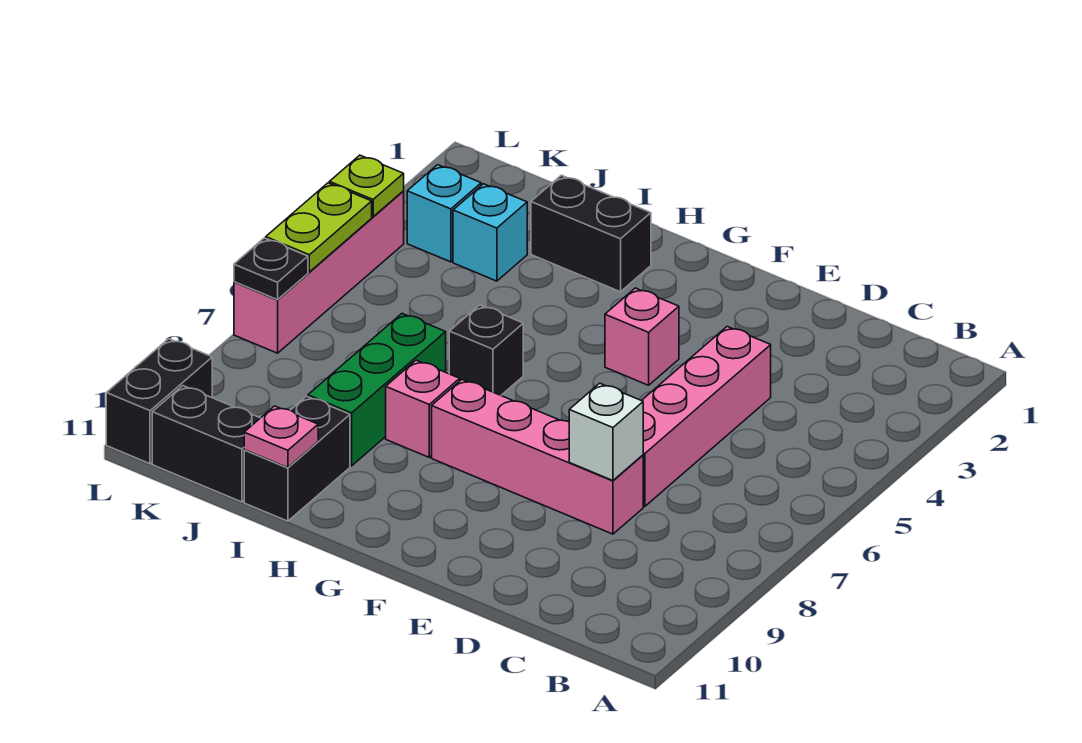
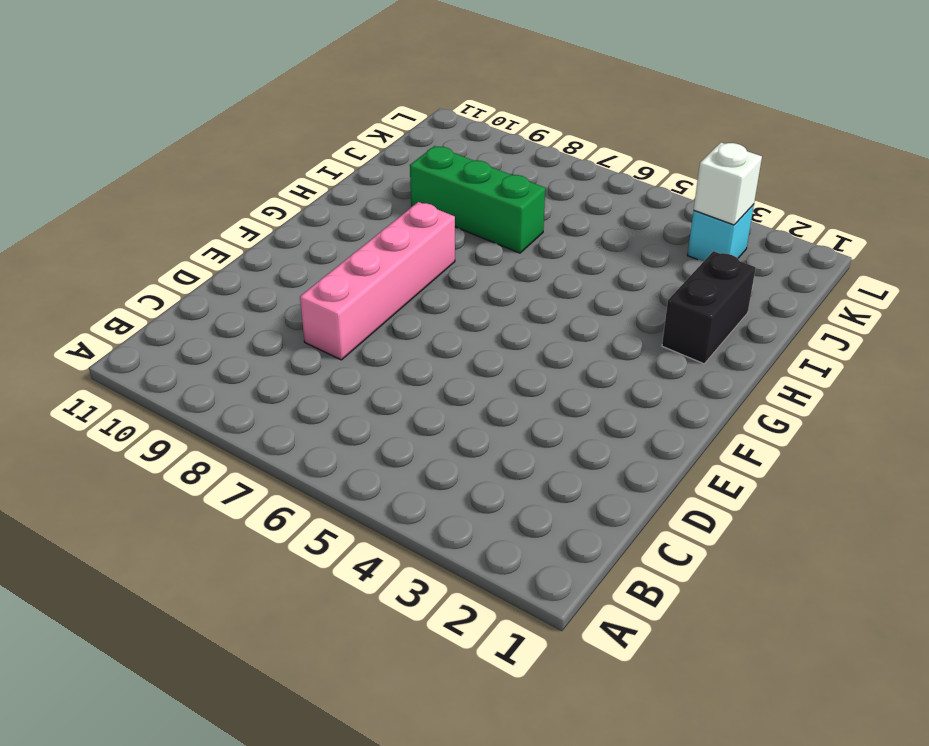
white 1x1 brick [694,142,762,225] -> white 1x1 brick moved to [569,383,643,481]
none -> pink 1x4 brick [642,326,771,507]
none -> pink 1x1 brick [605,288,679,385]
none -> black 1x1 brick [449,305,523,395]

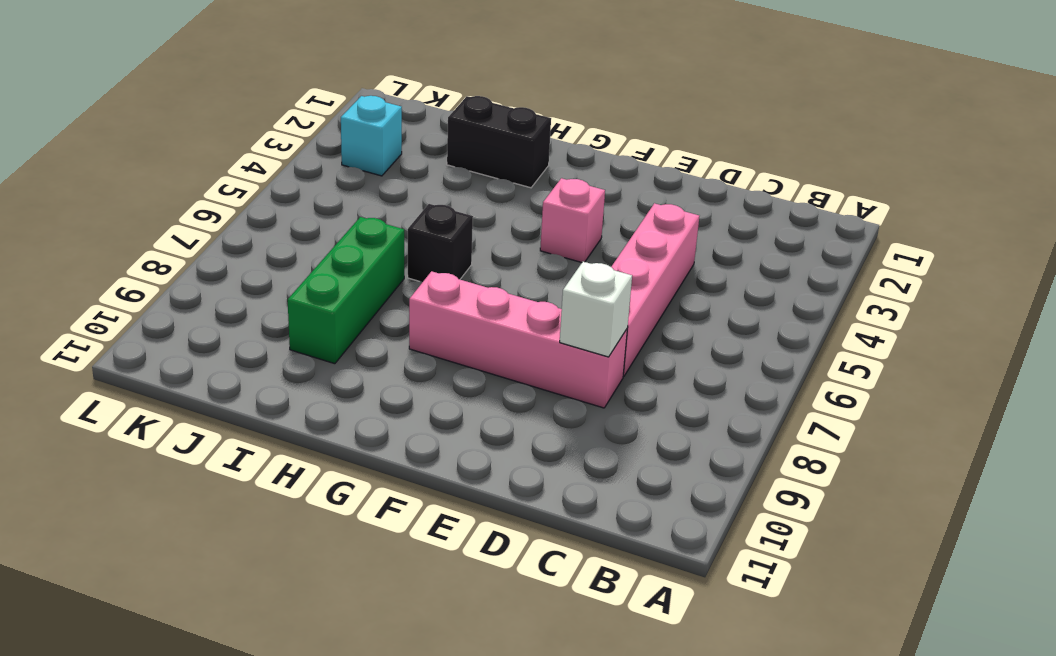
none -> pink 1x1 brick [386,360,460,457]
none -> black 1x2 brick [244,396,350,521]
none -> cyan 1x1 brick [453,184,527,281]

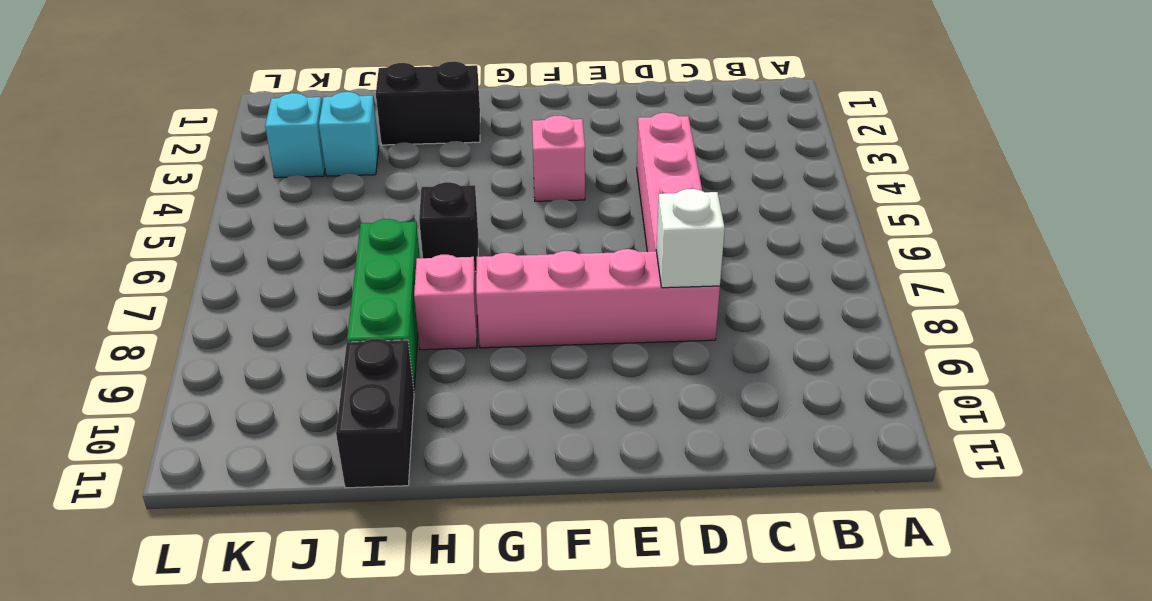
none -> black 1x2 brick [152,386,260,502]
none -> pink 1x4 brick [234,192,404,353]
none -> black 1x2 brick [106,339,212,464]

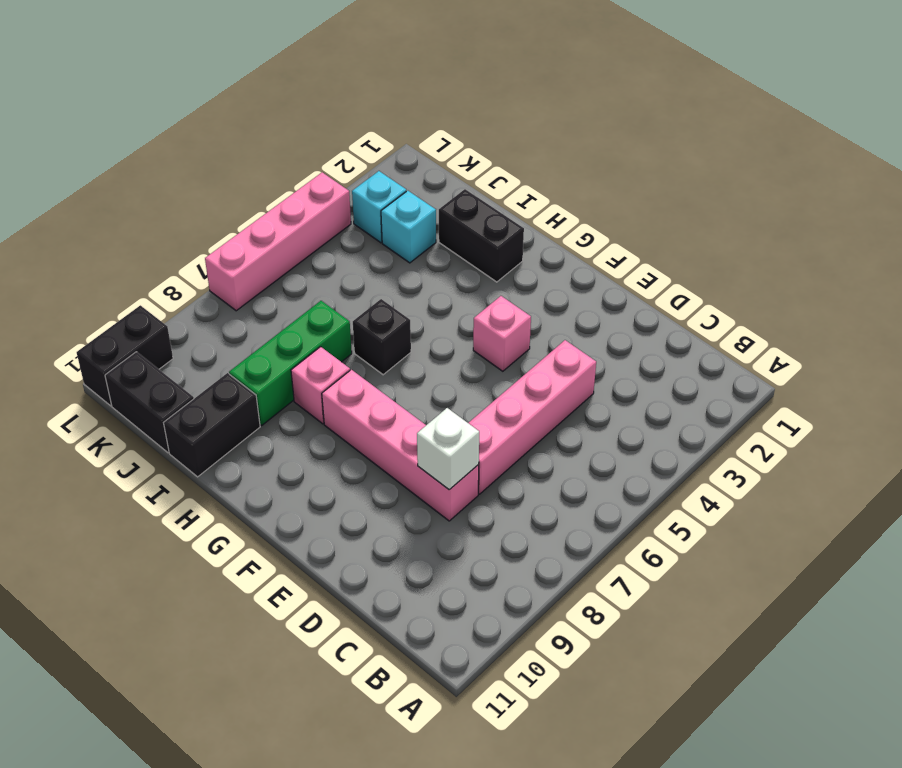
none -> pink 1x1 plate [244,406,318,468]
none -> lime 1x1 plate [329,155,404,217]
none -> lime 1x2 plate [266,183,372,272]

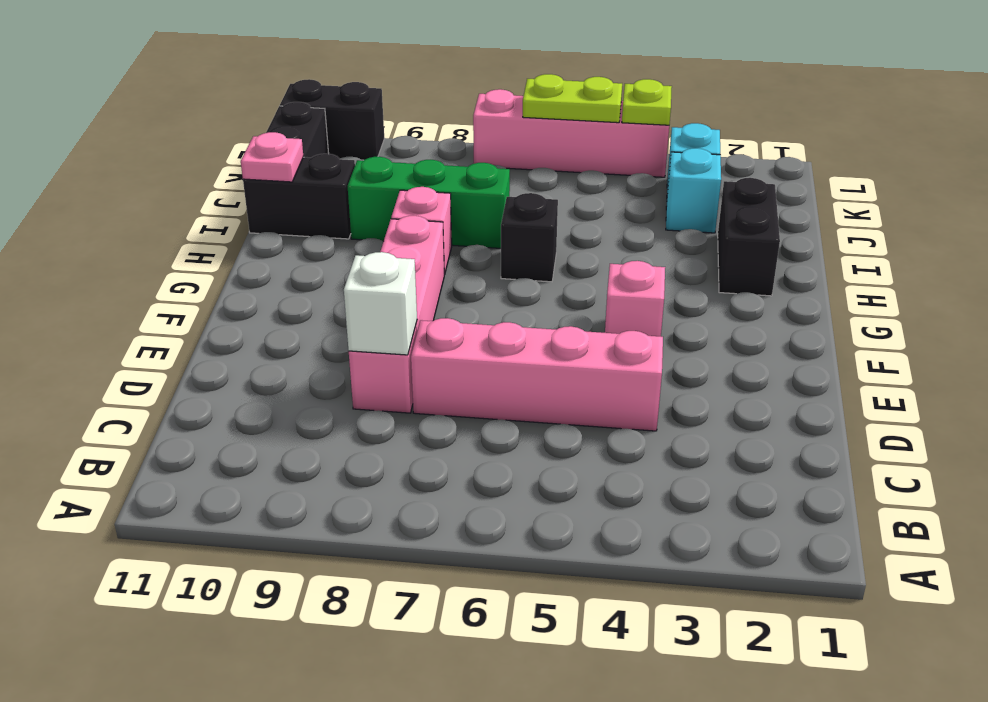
none -> black 1x1 plate [234,238,308,300]

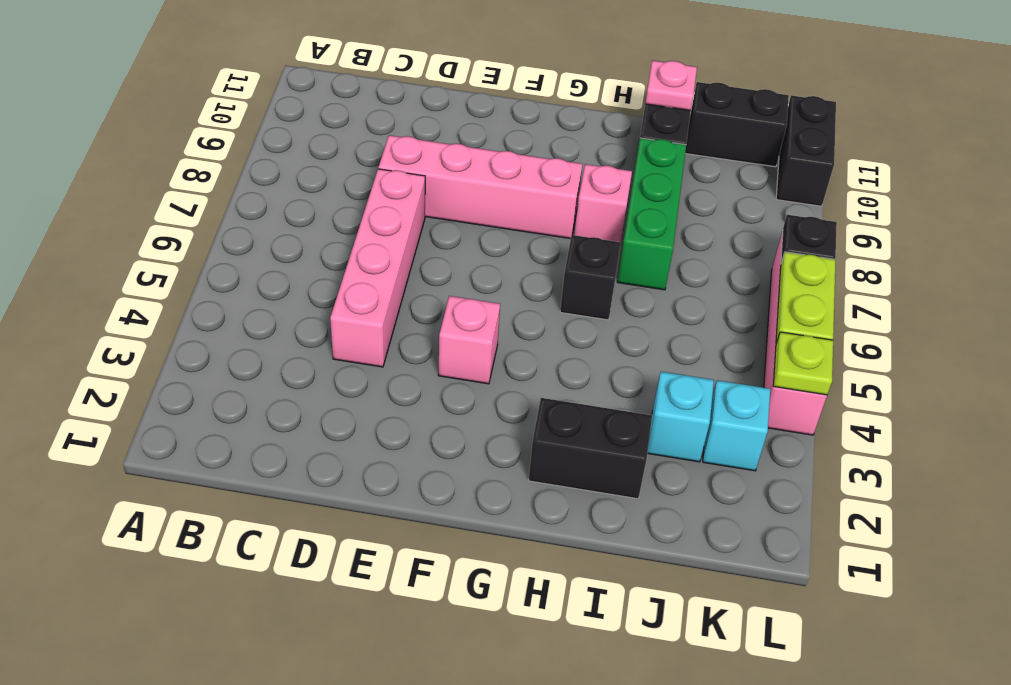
none -> white 1x1 brick [569,383,643,481]

